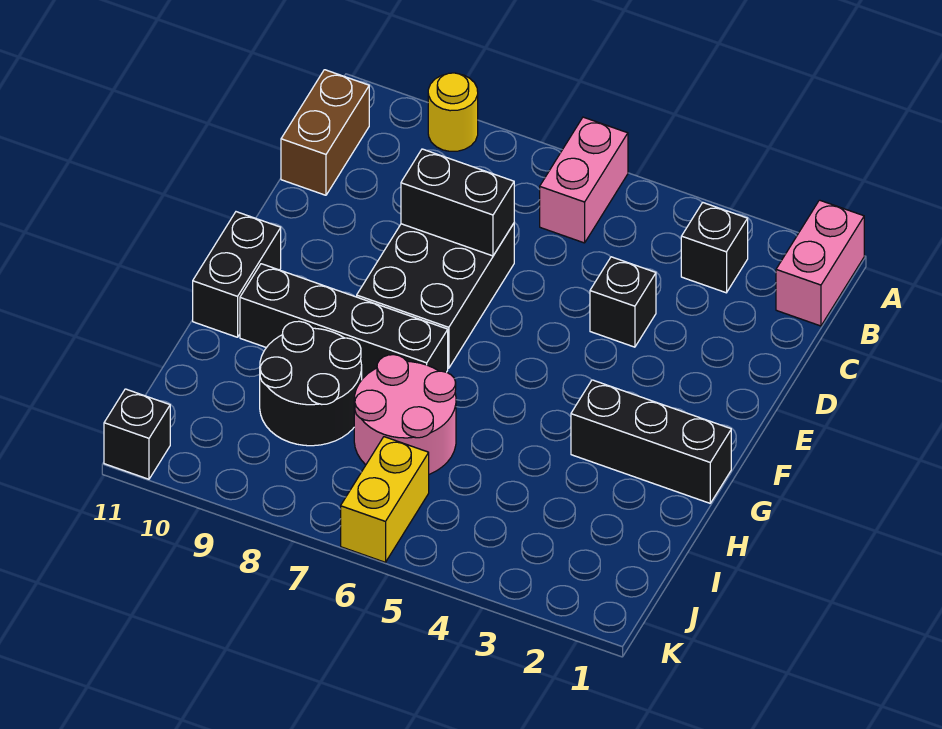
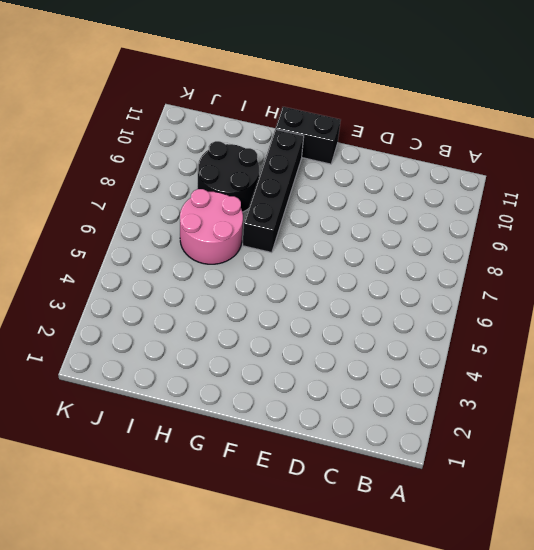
none -> pink 1x2 brick [776,200,864,326]
none -> pink 1x2 brick [540,117,628,243]
none -> yellow 1x1 round brick [428,73,478,151]

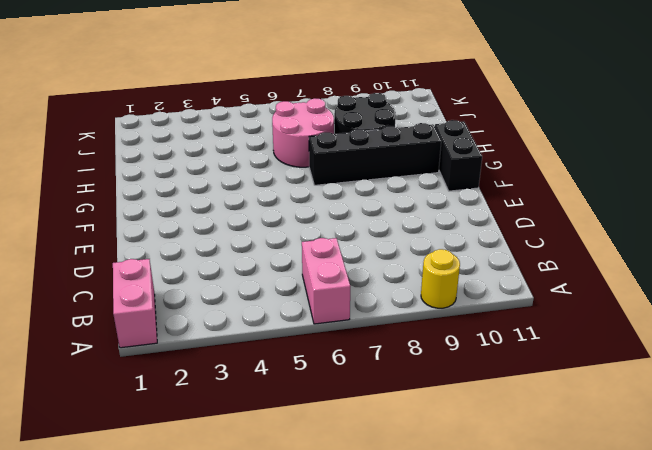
none -> black 1x1 brick [681,202,748,293]
none -> brown 1x2 brick [281,70,369,195]
none -> black 1x1 brick [590,257,656,347]

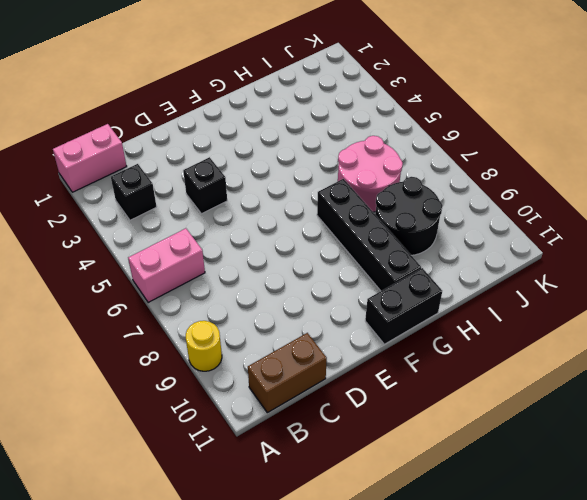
none -> black 2x3 brick [357,224,514,368]
none -> black 1x3 brick [571,380,731,503]
none -> yellow 1x2 brick [341,437,429,562]

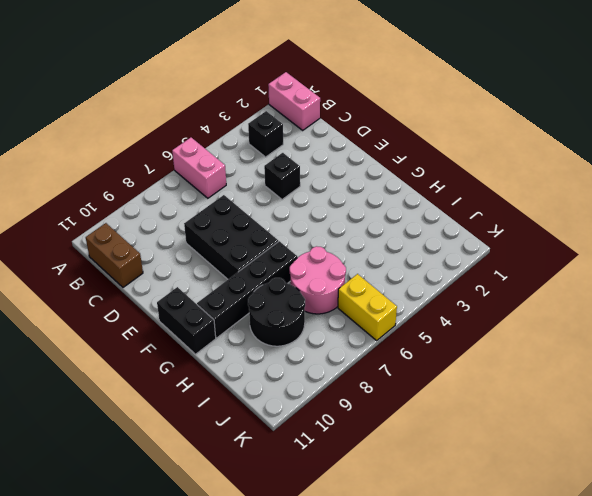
none -> yellow 1x1 round brick [428,73,478,151]
none -> black 1x3 brick [571,380,731,503]
none -> black 1x1 brick [104,389,170,479]

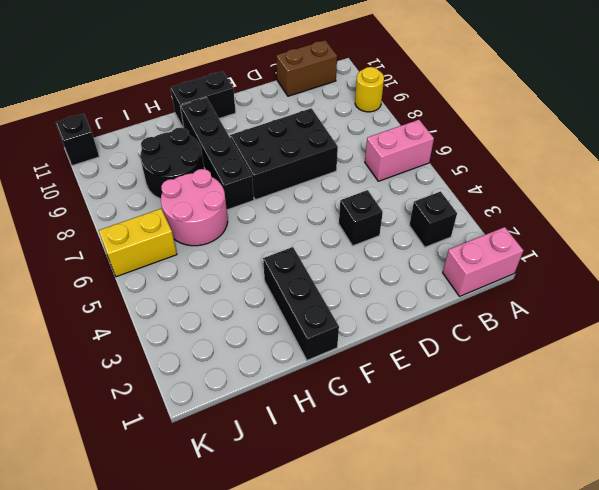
none -> black 1x2 brick [401,149,514,256]

